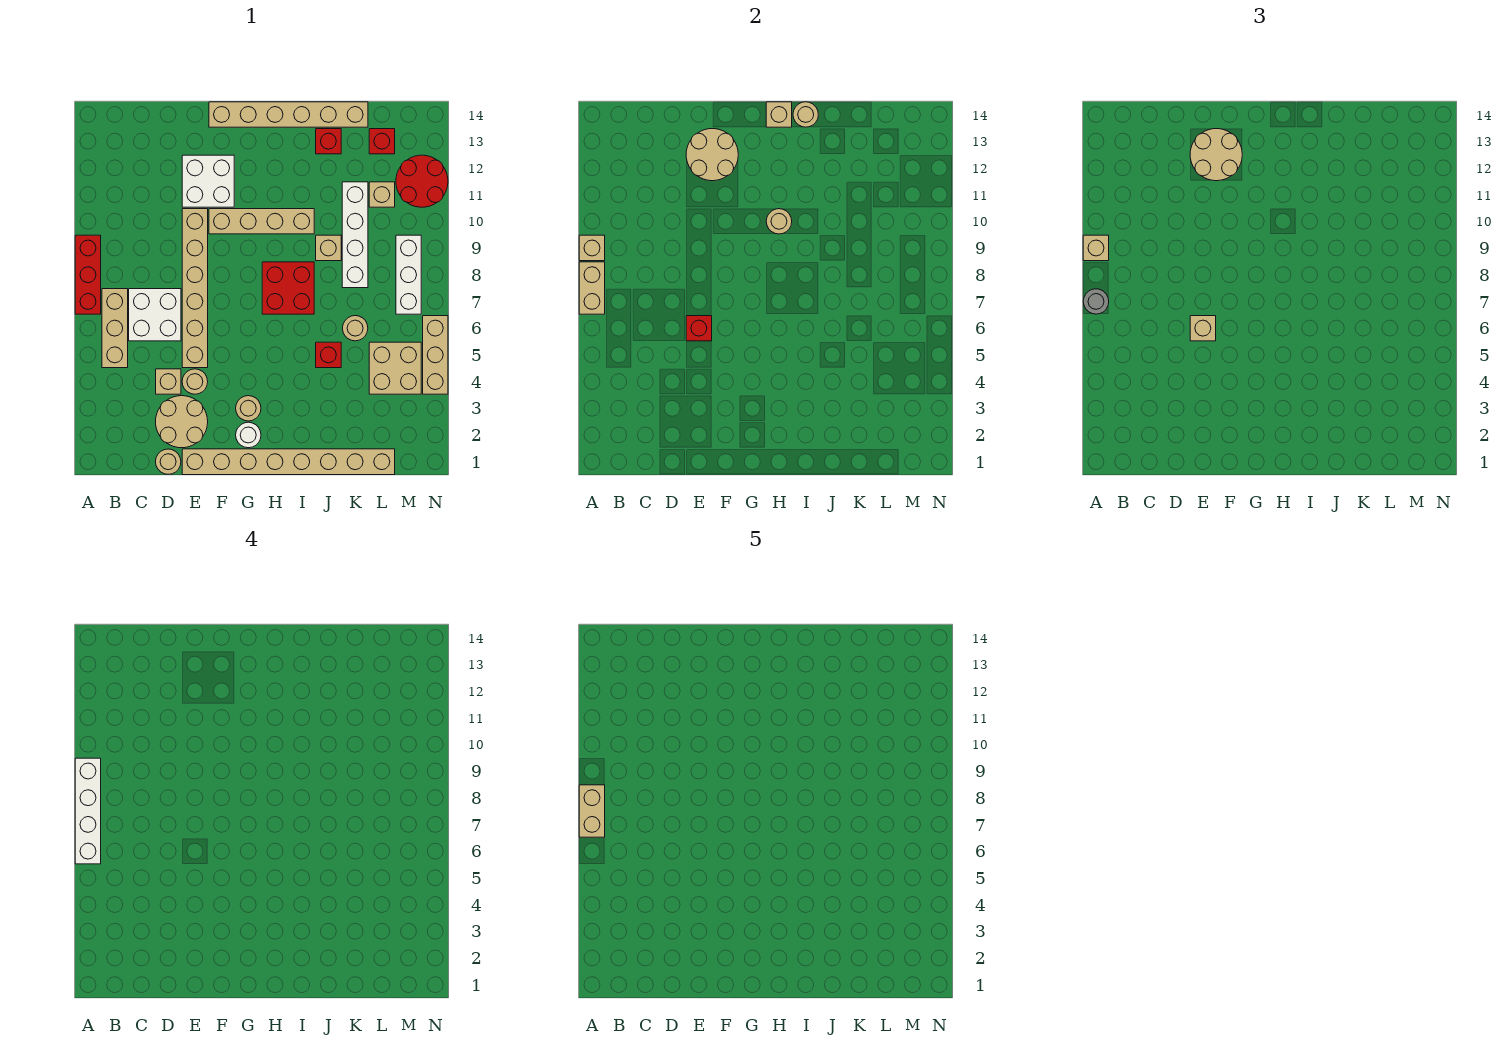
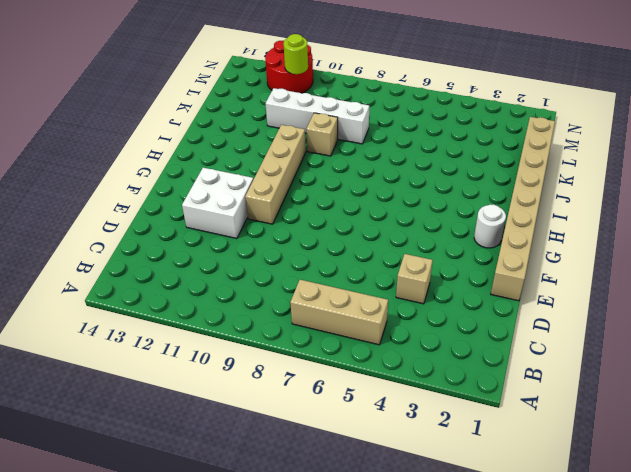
lime 1x1 round brick [283,34,308,74] -> none
none -> red 1x3 brick [75,235,101,314]
none -> white 2x2 brick [129,289,181,341]
none -> tan 1x1 round brick [156,449,181,474]
none -> tan 2x2 round brick [156,396,208,448]

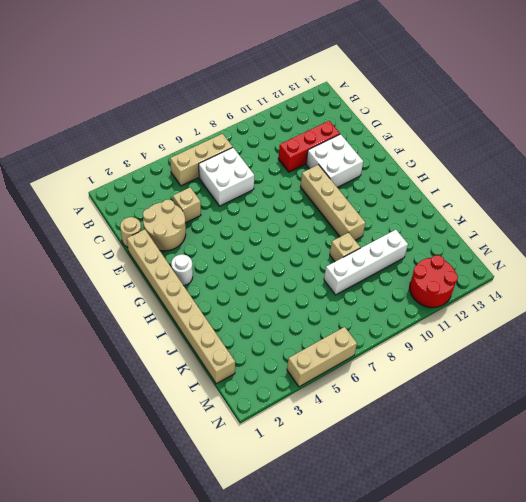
red 1x3 brick [278,121,340,172] -> red 1x3 brick moved to [75,235,101,314]
none -> tan 1x1 round brick [182,369,208,394]
none -> tan 1x6 brick [182,209,208,368]
none -> tan 1x6 brick [209,102,368,127]
none -> tan 1x1 round brick [236,396,261,421]

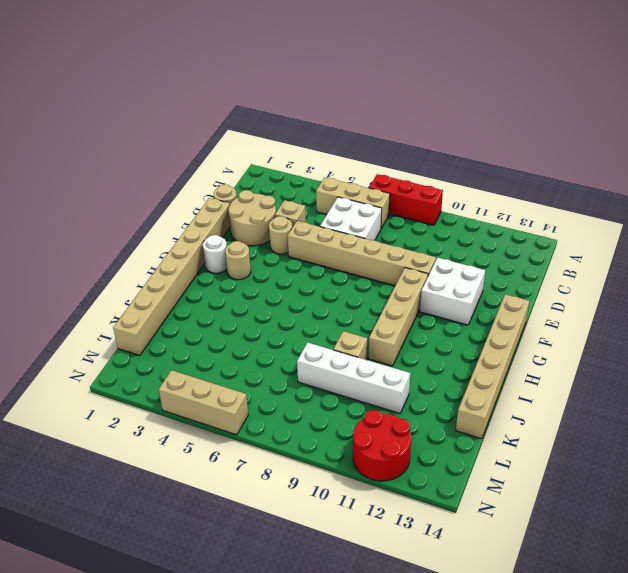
none -> red 2x2 brick [262,262,314,314]
none -> red 1x1 brick [316,342,341,368]
none -> red 1x1 brick [316,129,341,154]
none -> tan 1x1 round brick [343,316,368,341]

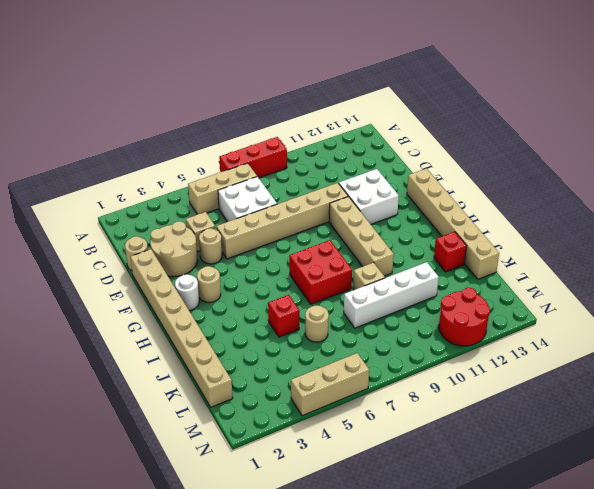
none -> tan 2x2 brick [369,342,421,394]
none -> tan 1x1 brick [369,182,395,207]
none -> red 1x1 brick [369,129,395,154]
none -> white 1x3 brick [396,235,421,314]

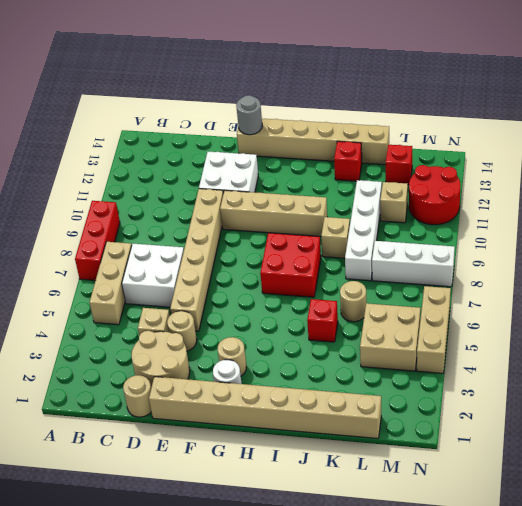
grey 1x1 round brick [236,95,262,135] -> grey 1x1 round brick moved to [1083,289,1109,314]
white 1x3 brick [372,241,455,287] -> white 1x3 brick turned to [396,235,421,314]
none -> tan 1x2 brick [579,262,605,314]
none -> tan 1x1 brick [579,235,605,261]
none -> red 1x1 brick [686,316,712,341]
none -> tan 2x2 round brick [686,129,738,181]

